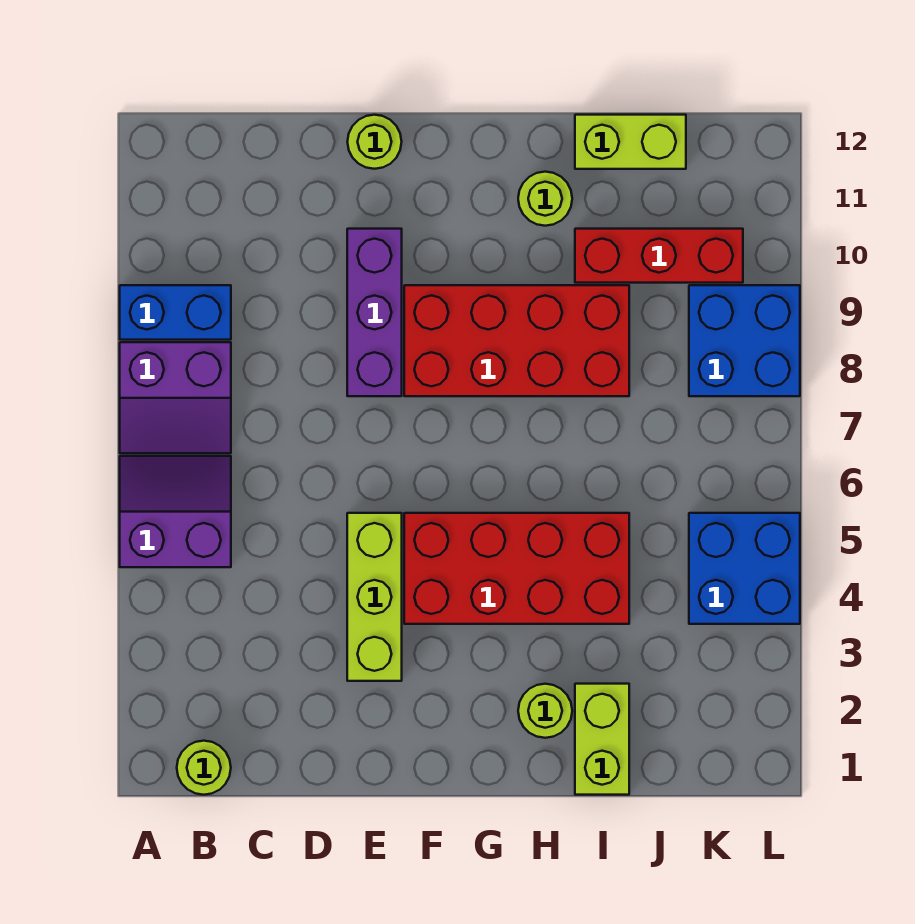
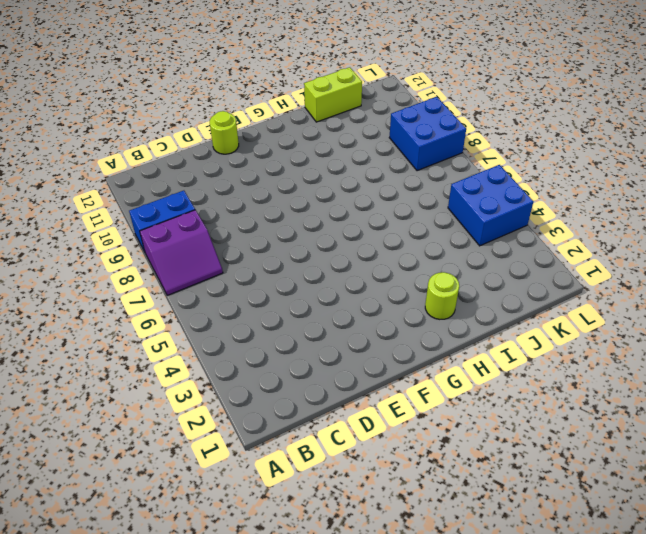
none -> purple 2x2 slope [120,456,231,567]
none -> lime 1x1 round brick [177,741,231,795]
none -> lime 1x3 brick [347,513,402,681]

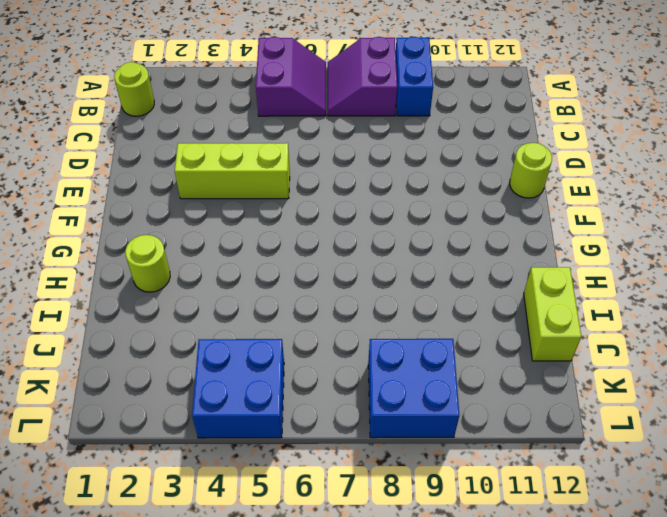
none -> purple 1x3 brick [347,229,402,396]
none -> red 2x4 brick [404,513,629,624]
none -> red 2x4 brick [404,285,629,396]

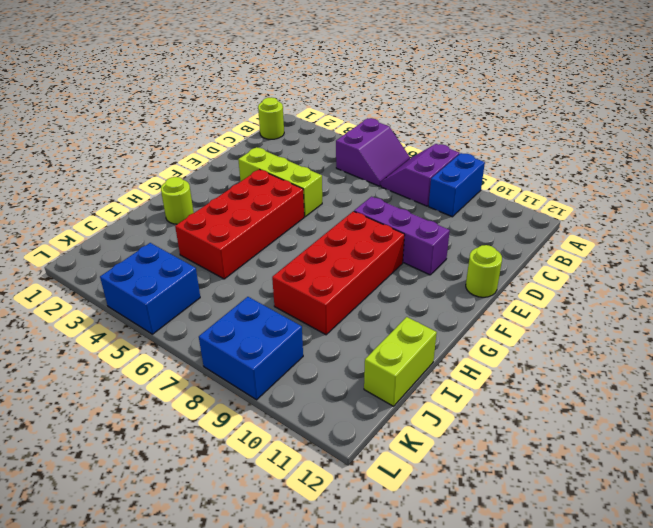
none -> lime 1x1 round brick [518,172,572,226]
none -> lime 1x2 brick [575,684,629,795]
none -> red 1x3 brick [575,229,743,283]

